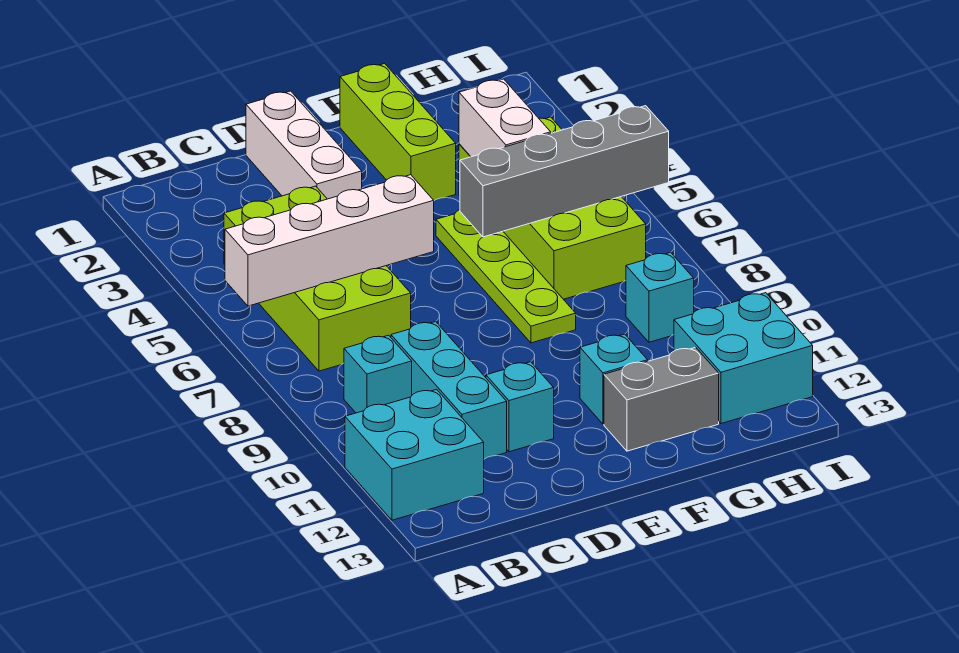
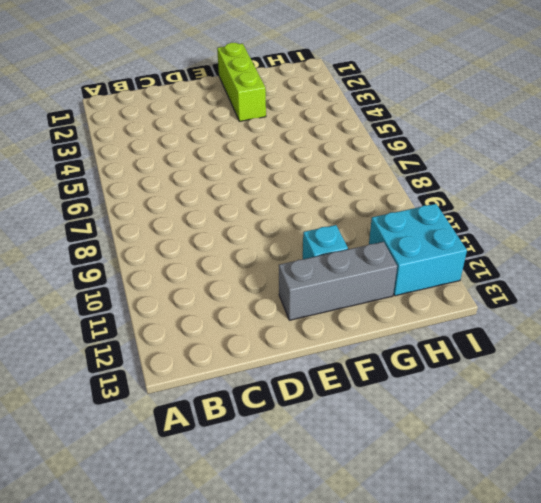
grey 1x3 brick [279,242,397,320] -> grey 1x2 brick [604,347,719,451]
none -> cyan 2x2 brick [345,389,484,520]
none -> lime 2x4 brick [224,186,411,371]
none -> cyan 1x1 brick [344,335,412,413]

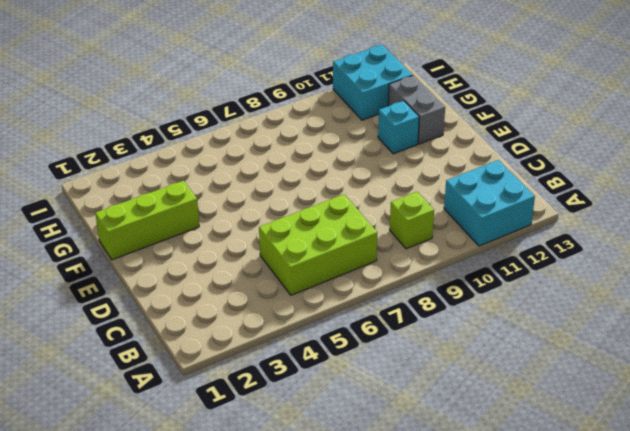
lime 2x3 brick [259,194,377,295] -> lime 2x4 brick [224,186,411,371]
lime 1x1 brick [390,192,434,249] -> cyan 1x1 brick [344,335,412,413]
none -> cyan 1x3 brick [391,321,507,459]
none -> white 1x3 brick [246,91,362,199]
none -> cyan 1x1 brick [486,362,554,452]

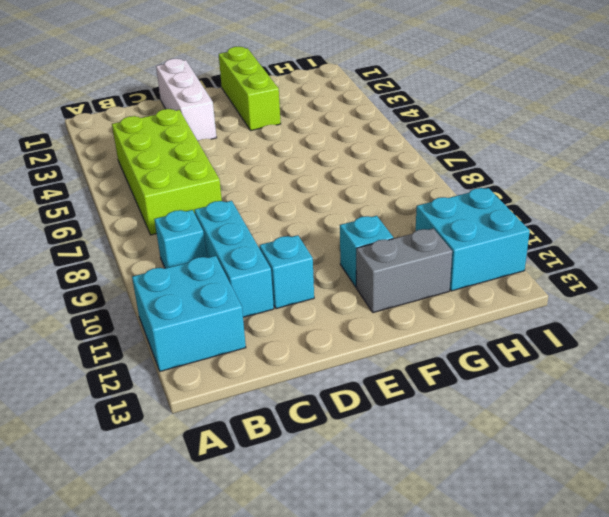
none -> lime 1x4 plate [436,210,576,343]
none -> lime 2x4 brick [459,117,646,299]
none -> cyan 1x1 brick [626,252,694,342]

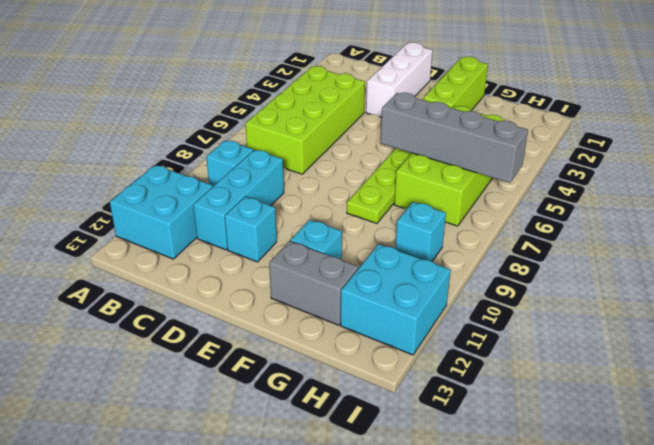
none -> white 1x4 brick [225,175,434,306]
none -> white 1x2 brick [459,79,551,157]

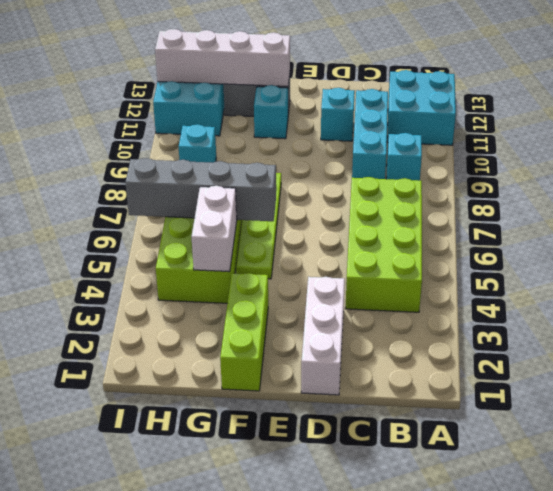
white 1x4 brick [155,29,290,86] -> white 1x4 brick moved to [225,175,434,306]

